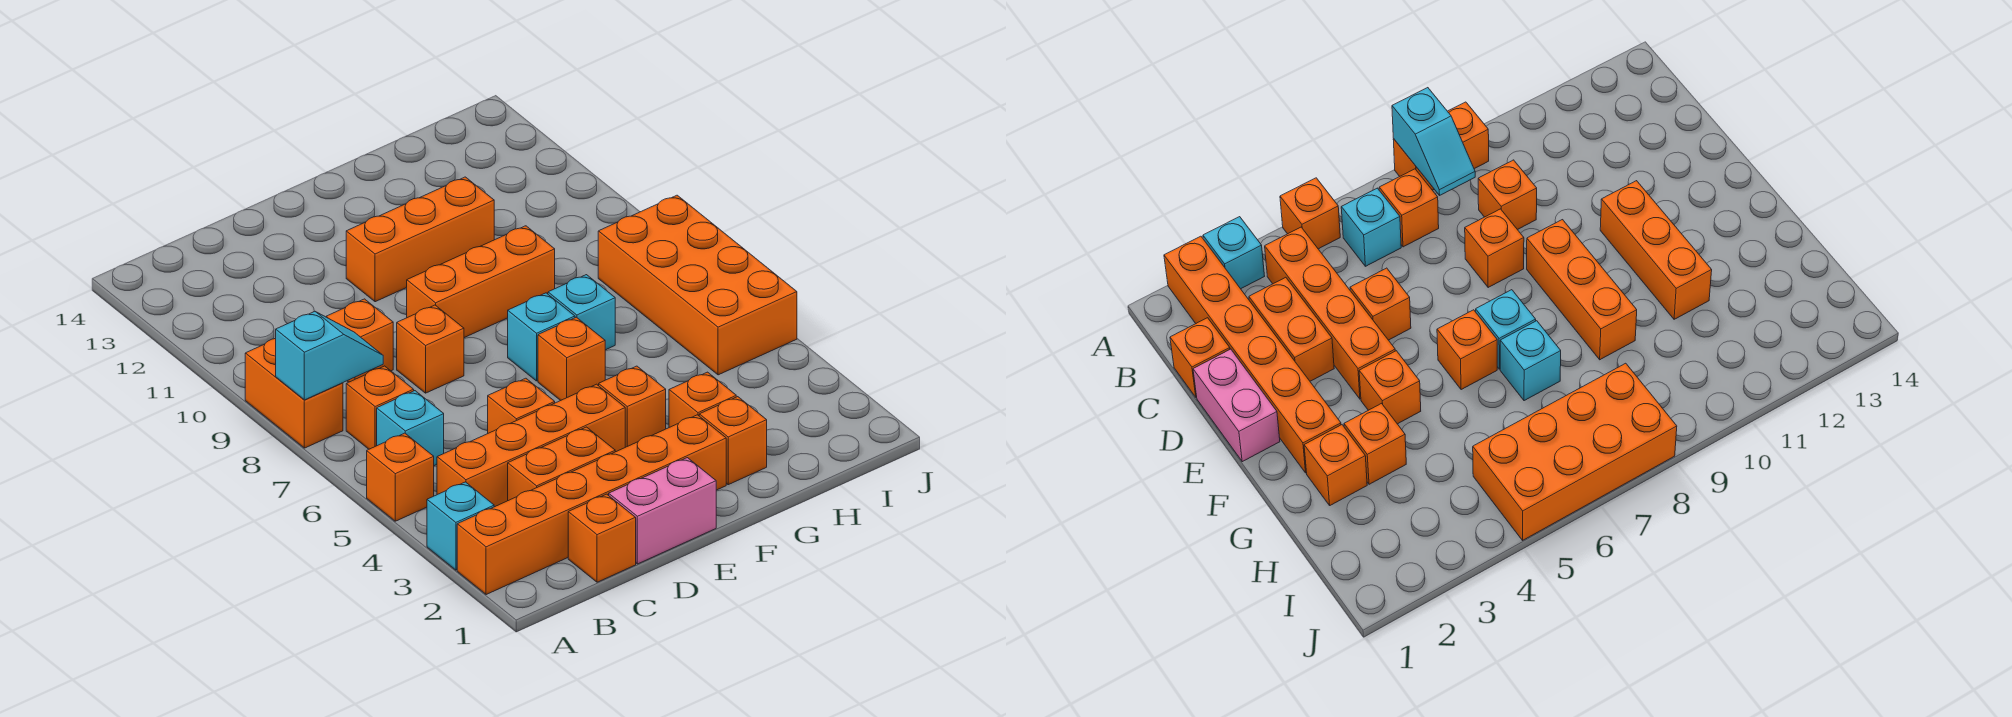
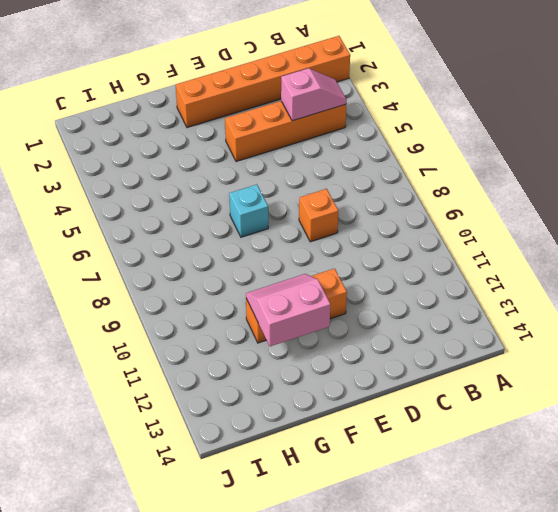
pink 1x2 slope [281,68,347,121] -> none
pink 2x2 slope [246,274,330,346] -> none
none -> cyan 1x1 brick [427,482,494,570]
none -> orange 1x1 brick [367,433,434,521]
none -> orange 1x2 brick [245,339,343,448]

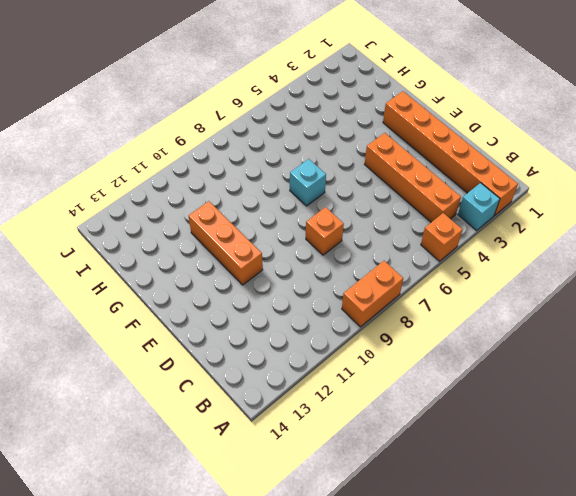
none -> cyan 1x1 brick [377,391,444,466]
none -> orange 1x1 brick [346,366,414,449]
none -> orange 1x1 brick [568,494,636,582]

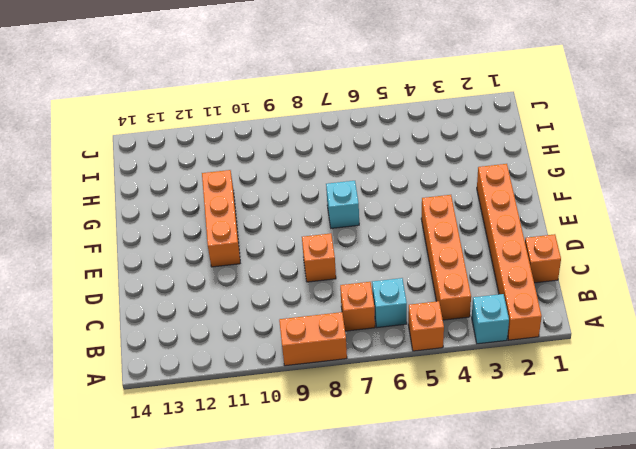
none -> orange 1x2 brick [508,427,615,501]
none -> orange 1x1 brick [326,299,393,382]
none -> pink 1x2 brick [609,458,716,564]

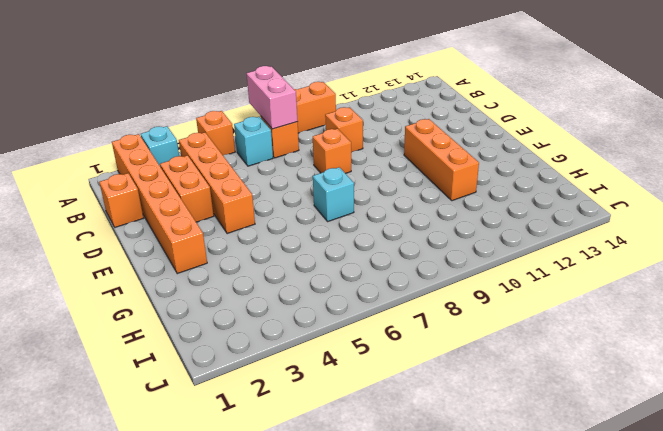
pink 1x2 brick [247,66,298,129] -> pink 1x2 brick moved to [609,458,716,564]
none -> orange 1x1 brick [488,378,555,433]
none -> orange 1x3 brick [407,226,555,338]
none -> orange 1x1 brick [599,366,666,447]

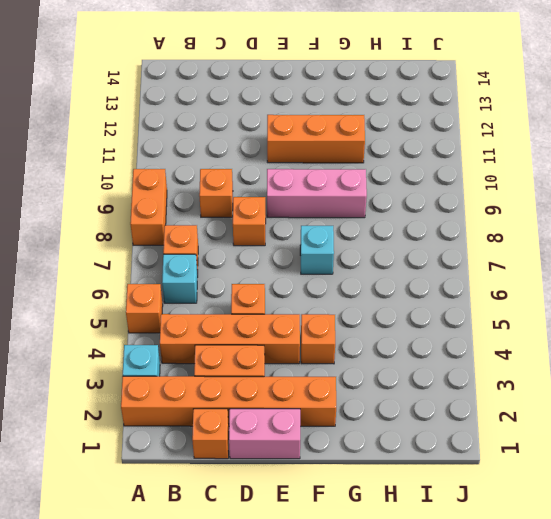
pink 1x3 brick [267,169,367,218] -> orange 1x3 brick [407,226,555,338]
none -> orange 1x1 brick [538,317,605,401]
none -> orange 1x1 brick [699,397,767,485]
none -> orange 1x1 brick [669,372,736,427]

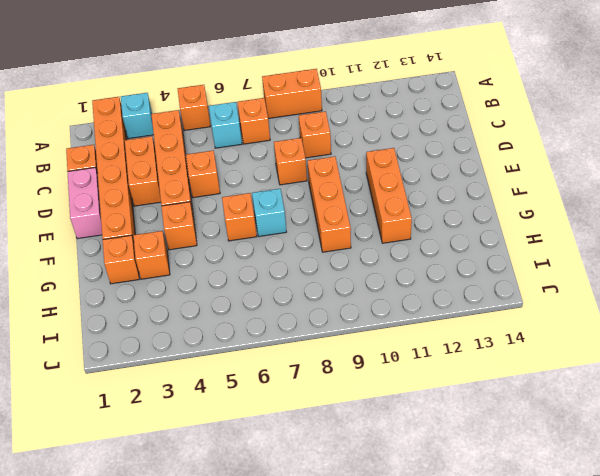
none -> cyan 1x1 brick [548,275,615,350]
none -> orange 2x4 brick [598,195,797,375]
none -> cyan 1x2 slope [276,311,383,400]

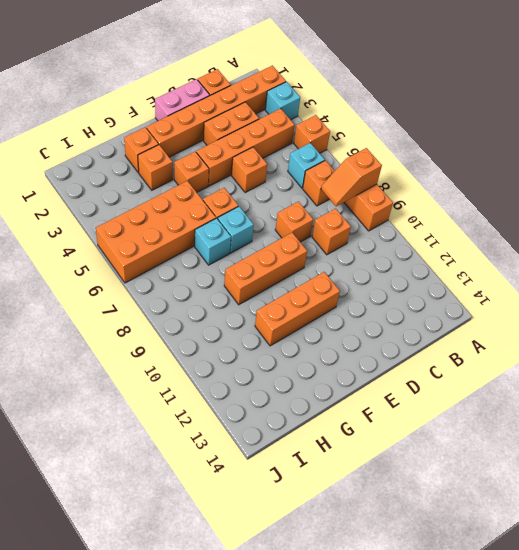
orange 1x2 slope [321,148,382,206] -> cyan 1x2 slope [276,311,383,400]
orange 2x4 brick [96,181,216,283] -> orange 2x4 brick turned to [598,195,797,375]

